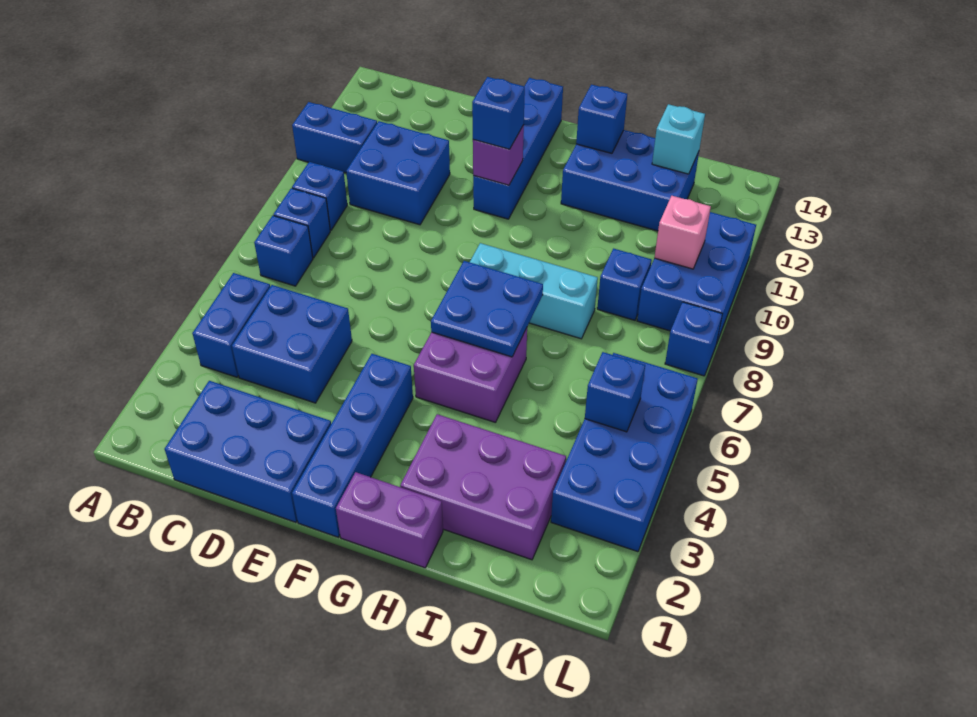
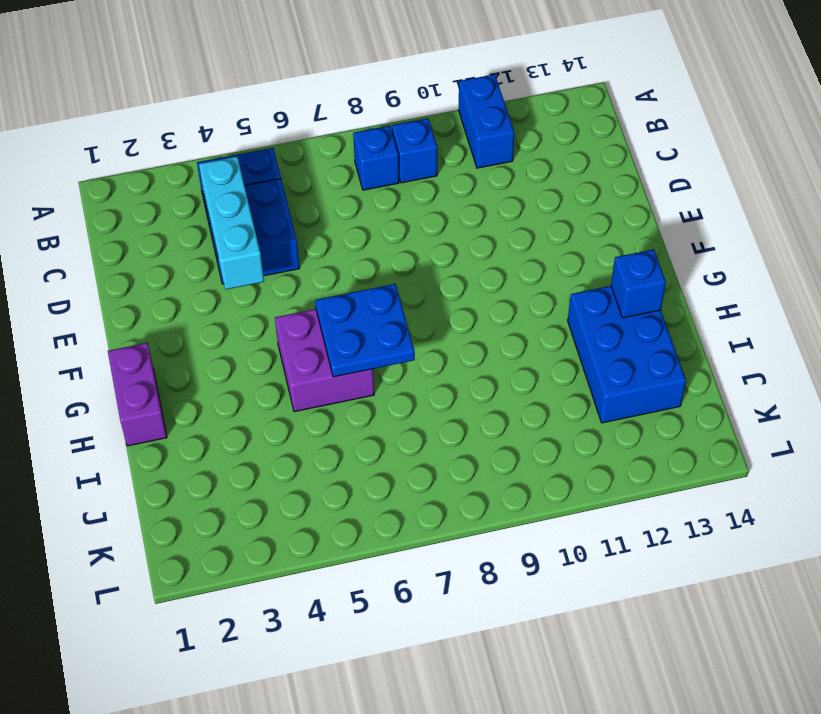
cyan 1x3 brick [199,157,264,289] -> cyan 1x3 brick moved to [470,243,598,339]
none -> blue 1x1 brick [254,215,313,286]
none -> blue 2x3 brick [165,381,331,522]
none -> blue 2x2 brick [346,121,450,225]

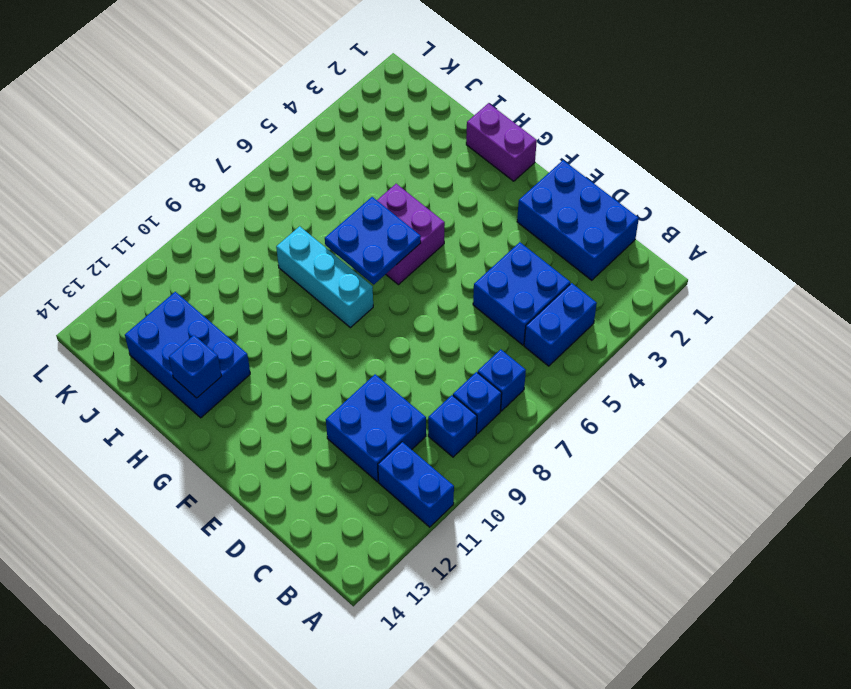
none -> blue 1x4 brick [292,354,413,537]
none -> blue 1x4 brick [473,78,563,219]
none -> purple 2x3 brick [400,414,566,560]

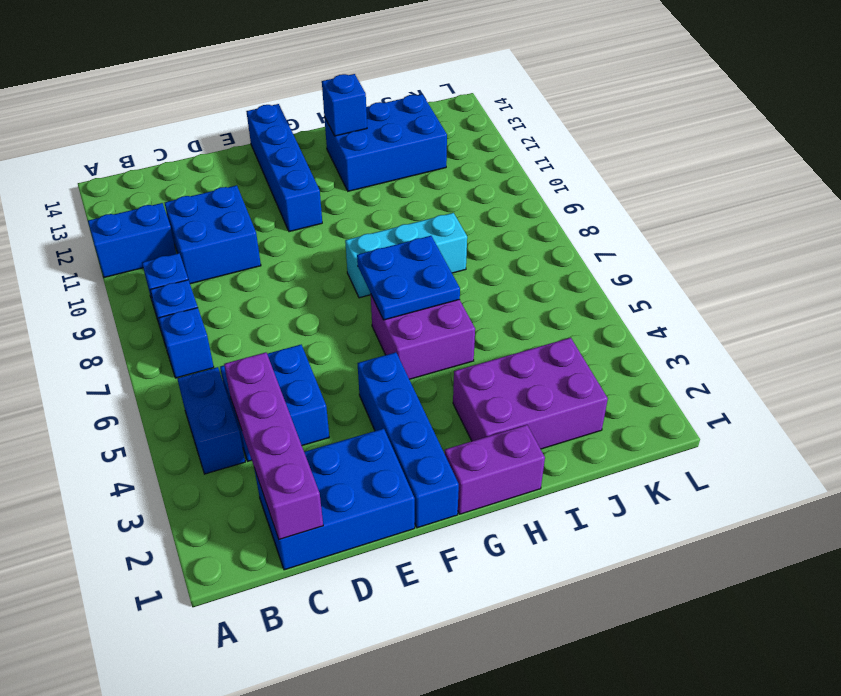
purple 1x4 brick [224,352,323,540] -> none
none -> blue 1x1 brick [597,249,652,320]
none -> blue 2x4 brick [551,353,698,552]
none -> blue 2x3 brick [637,212,756,344]

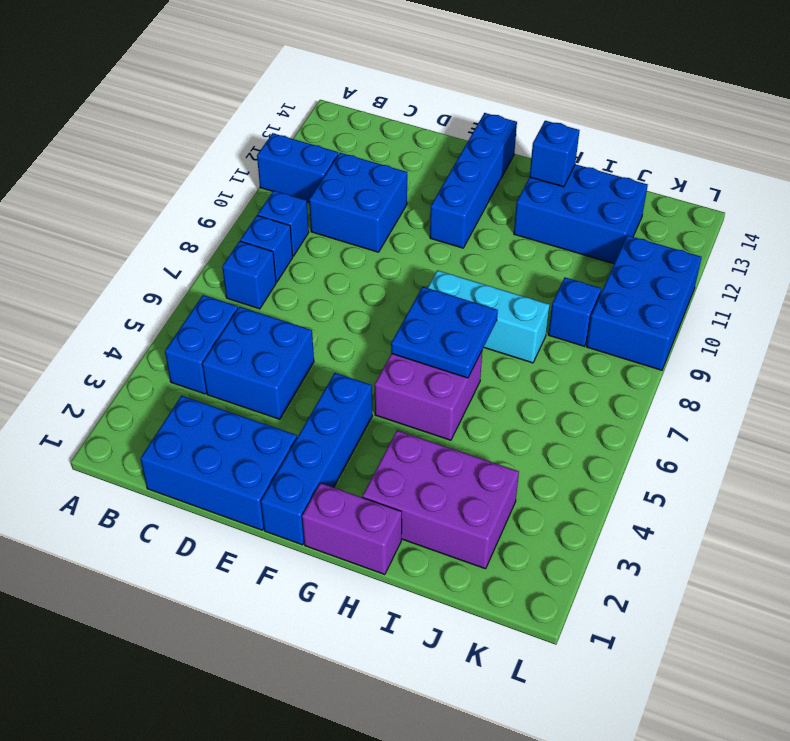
none -> blue 2x4 brick [551,353,698,552]
none -> blue 1x1 brick [665,302,722,376]
none -> purple 1x1 brick [473,125,524,185]

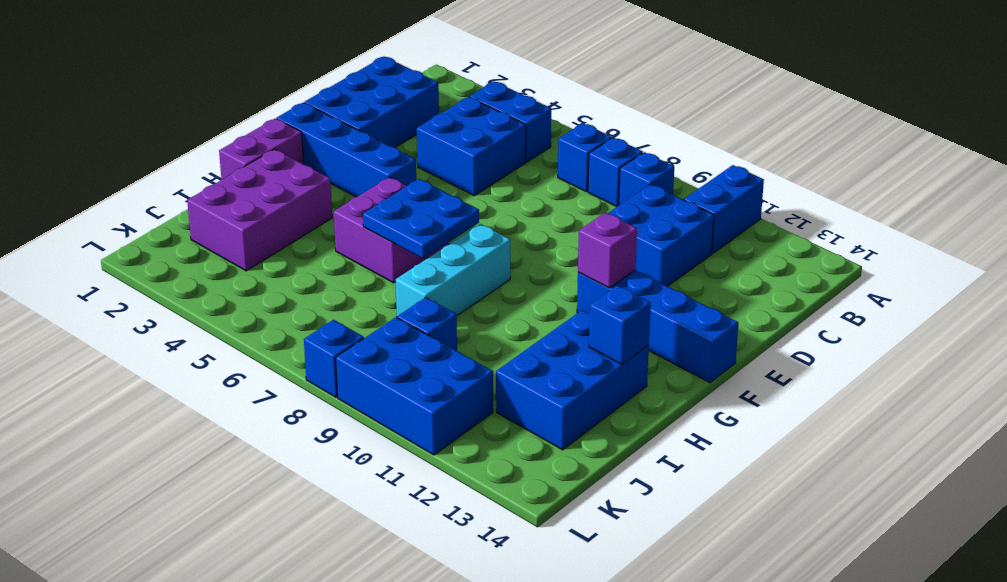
none -> blue 2x4 brick [551,353,698,552]
none -> cyan 1x1 brick [652,104,705,174]
none -> blue 1x1 brick [585,352,645,432]

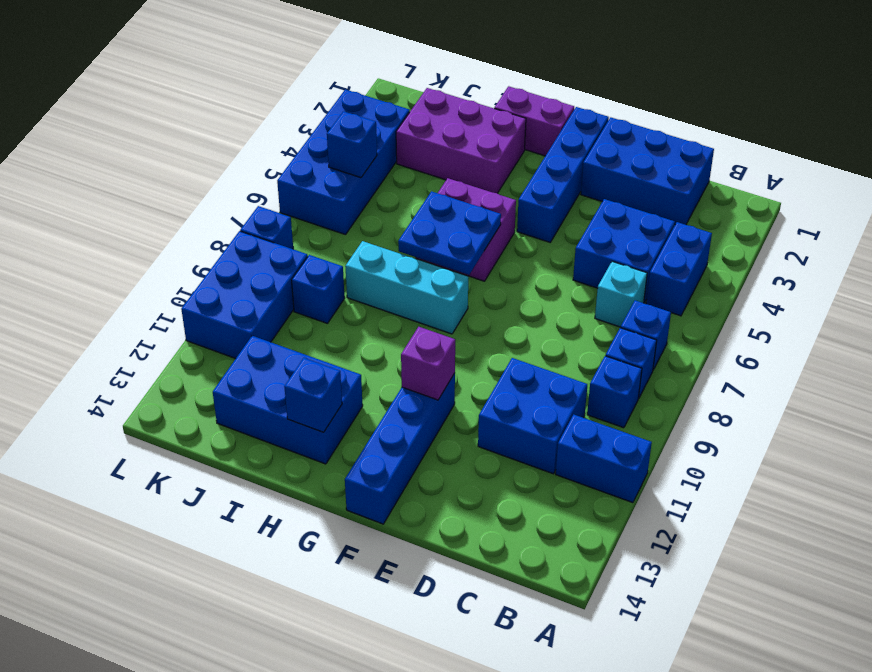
cyan 1x1 brick [595,261,647,327] -> cyan 1x1 brick moved to [652,104,705,174]
none -> pink 1x1 brick [654,196,711,269]
none -> blue 1x1 brick [472,77,525,149]

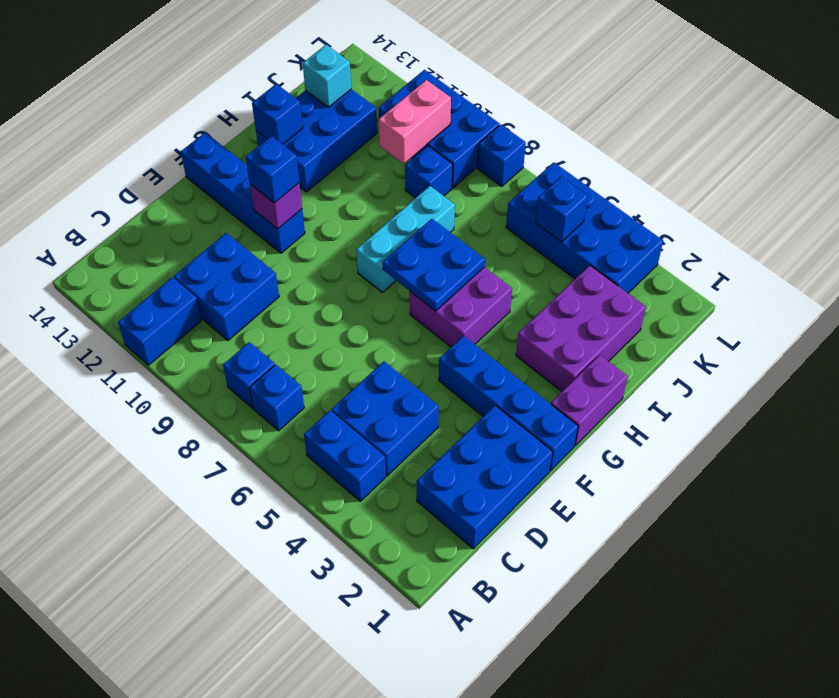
pink 1x2 brick [379,80,451,164] -> pink 1x1 brick [654,196,711,269]
none -> blue 1x1 brick [292,162,347,230]

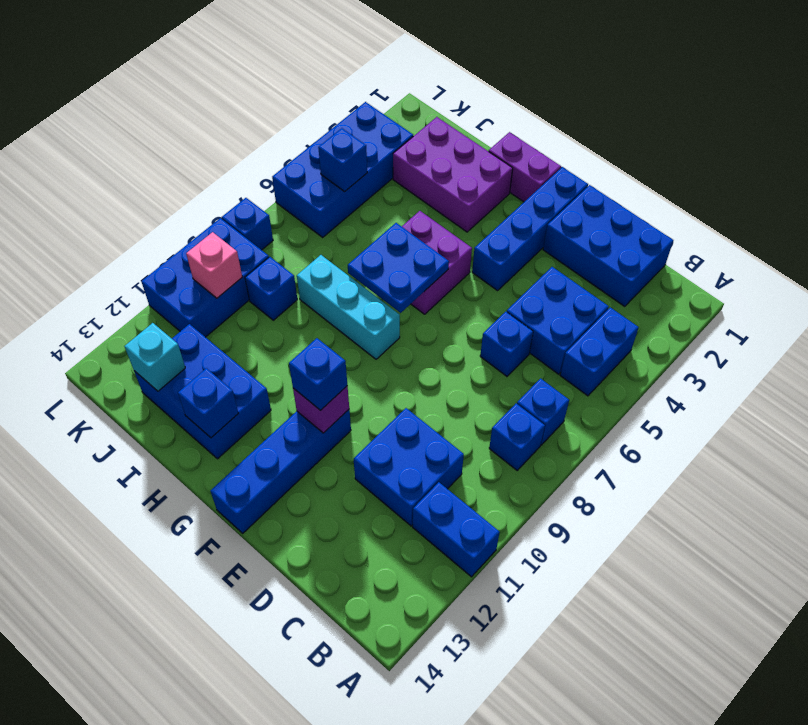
blue 1x1 brick [480,312,533,376] -> blue 1x1 brick moved to [292,162,347,230]

